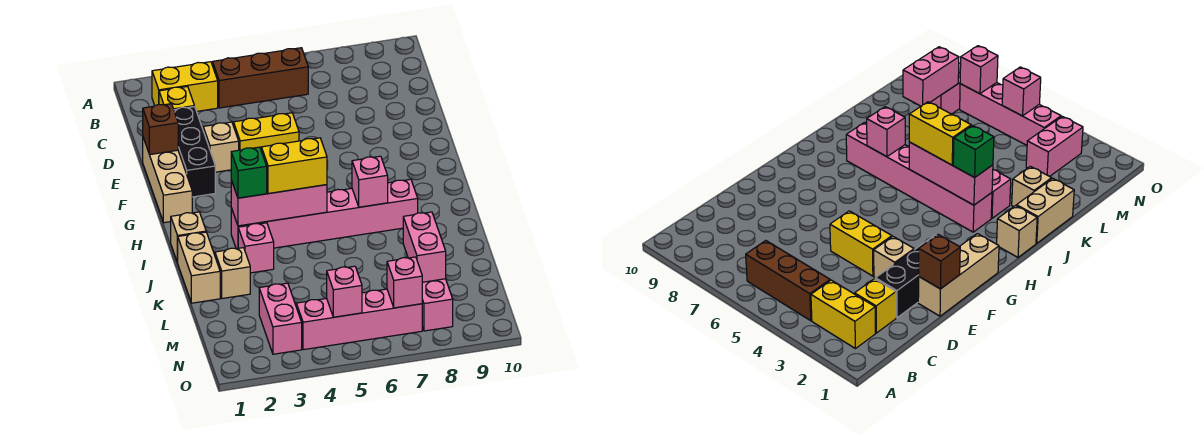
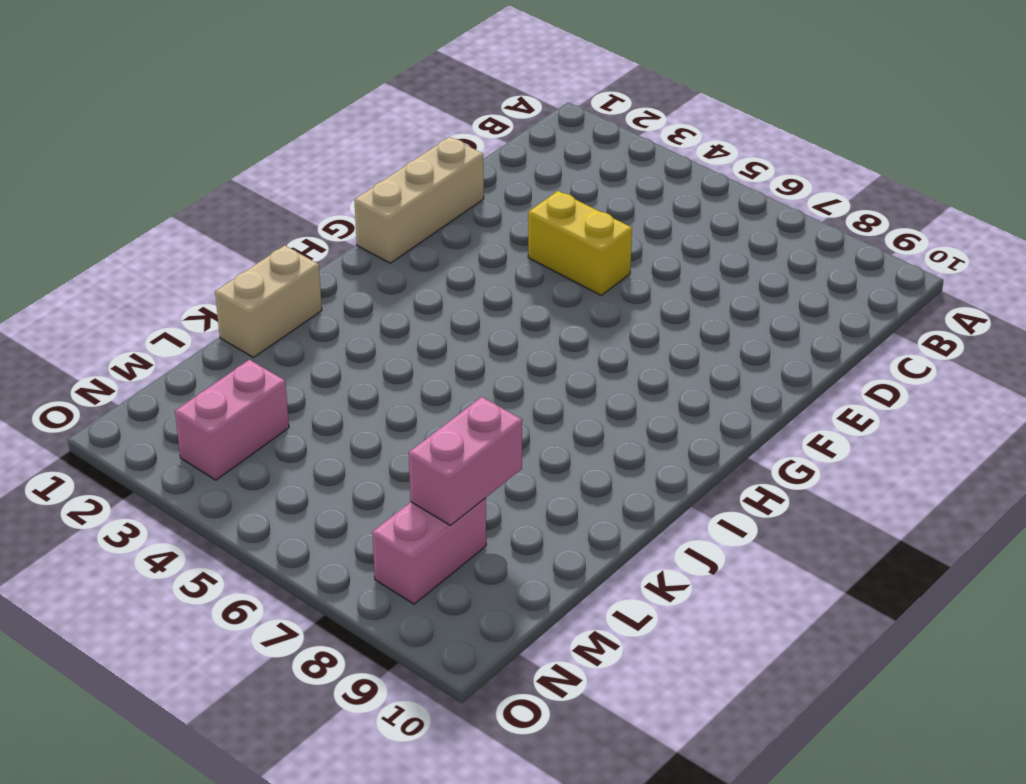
none -> yellow 1x2 brick [152,62,218,111]
none -> brown 1x3 brick [213,48,308,108]
none -> yellow 1x1 brick [159,86,194,110]

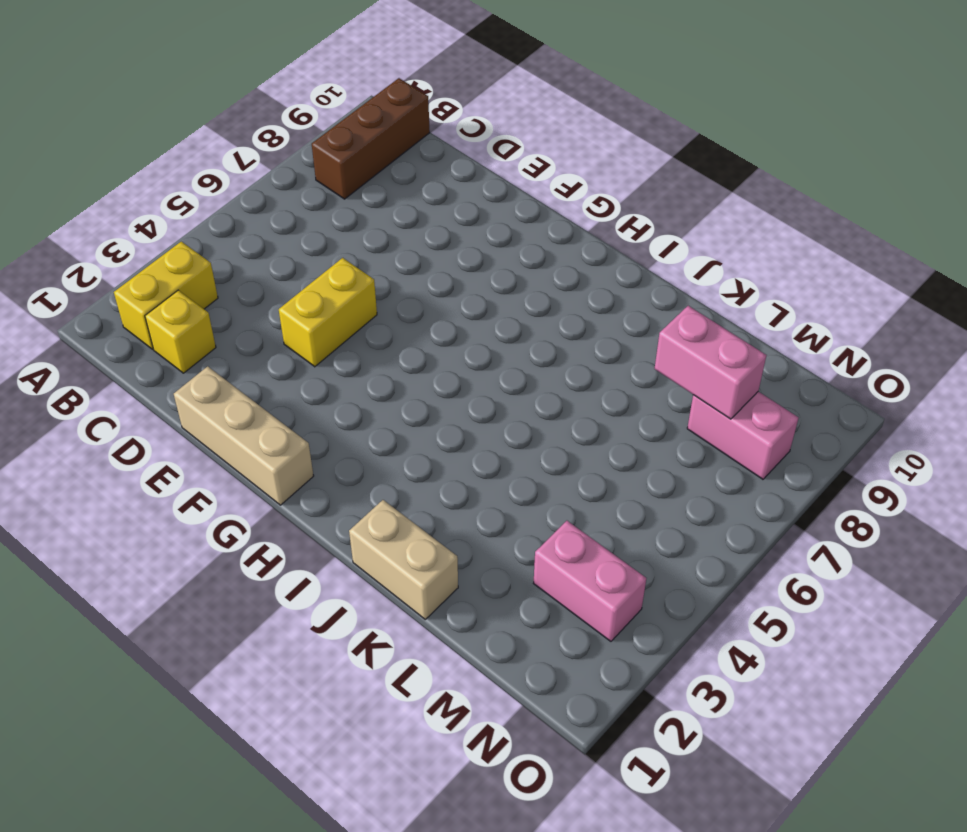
brown 1x3 brick [312,78,430,199] -> brown 1x3 brick moved to [213,48,308,108]
none -> black 1x3 brick [174,107,215,197]
none -> tan 1x1 brick [203,122,239,172]
none -> tan 1x1 brick [171,212,206,263]

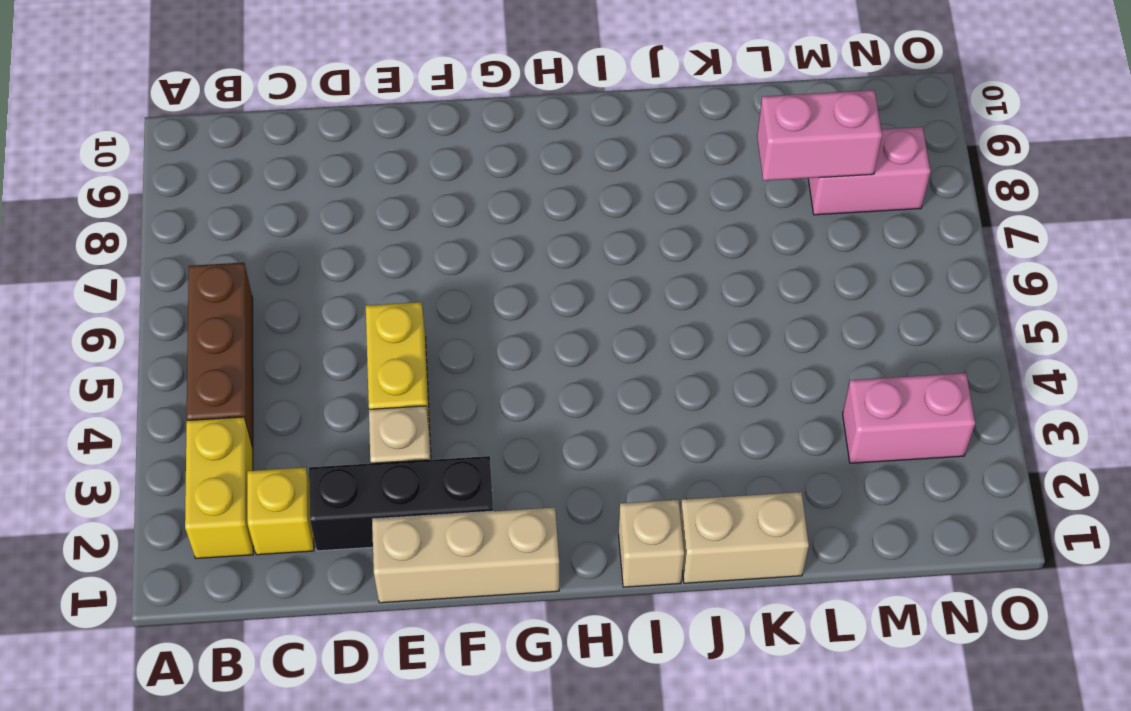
none -> pink 1x6 brick [231,179,418,249]
none -> pink 1x1 brick [238,223,274,273]
none -> tan 1x1 brick [215,248,250,298]

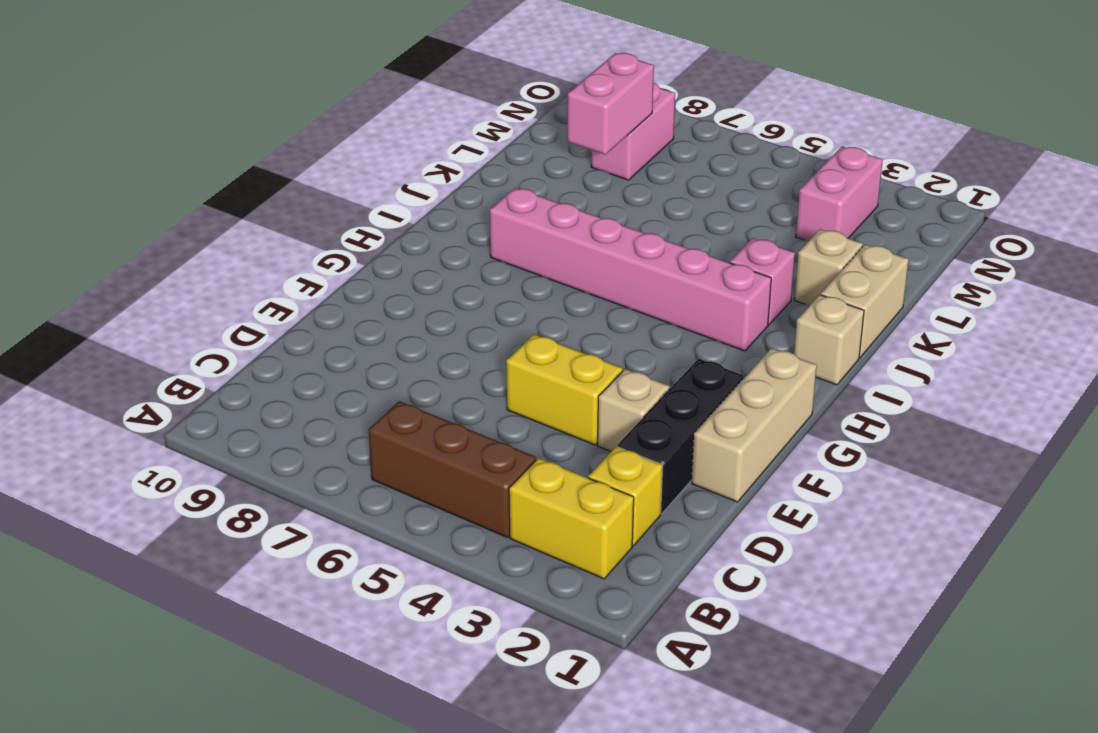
none -> pink 1x4 brick [296,289,422,350]
none -> brown 1x1 brick [143,104,178,155]
none -> pink 1x3 brick [231,180,327,226]

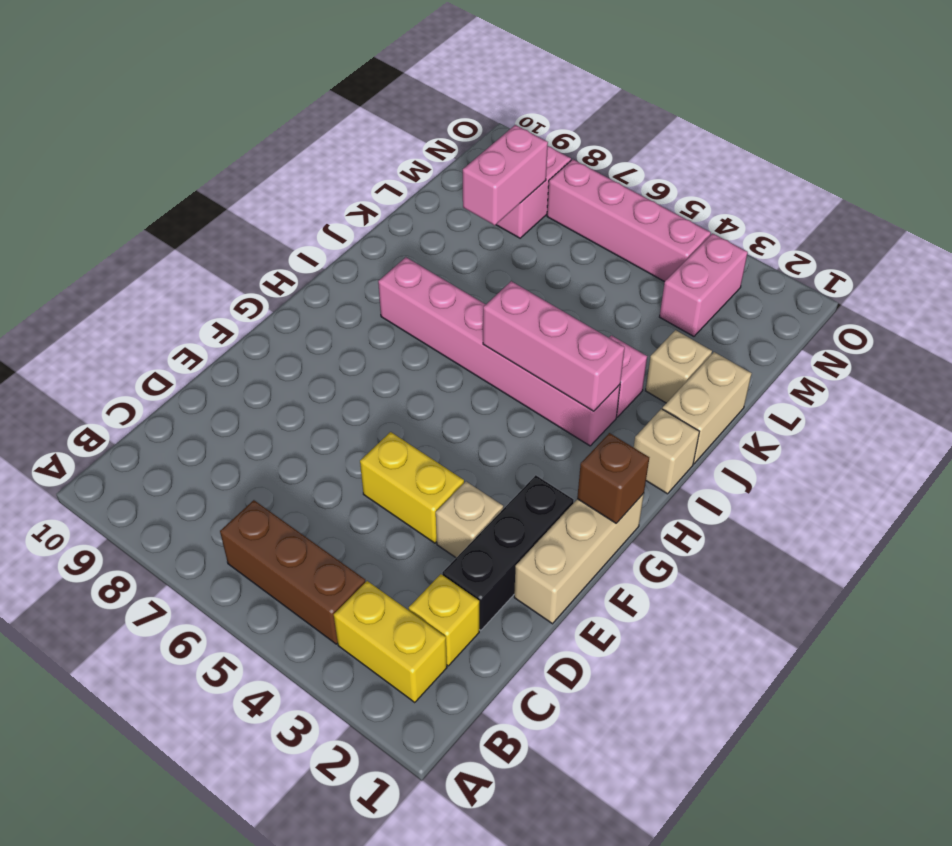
brown 1x1 brick [577,433,649,523] -> brown 1x1 brick moved to [143,104,178,155]
none -> pink 1x1 brick [352,156,388,207]
none -> pink 1x1 brick [327,266,362,317]
none -> pink 1x1 brick [387,257,422,308]

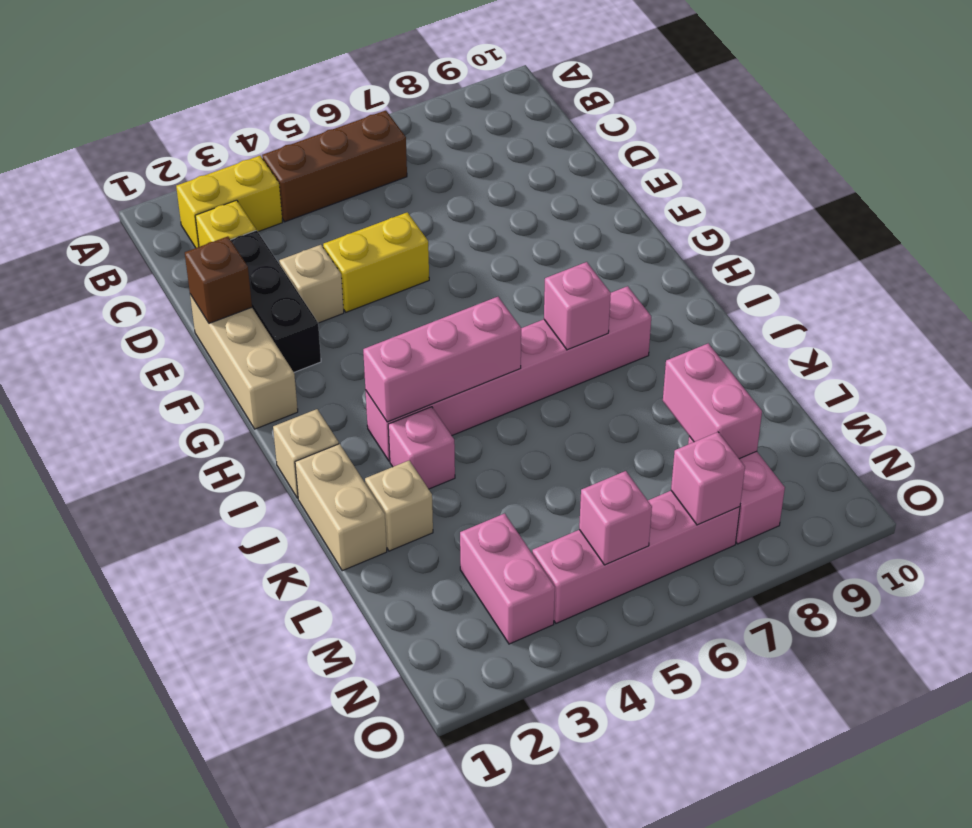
none -> green 1x1 brick [231,147,267,198]
none -> yellow 1x2 brick [261,138,327,194]

